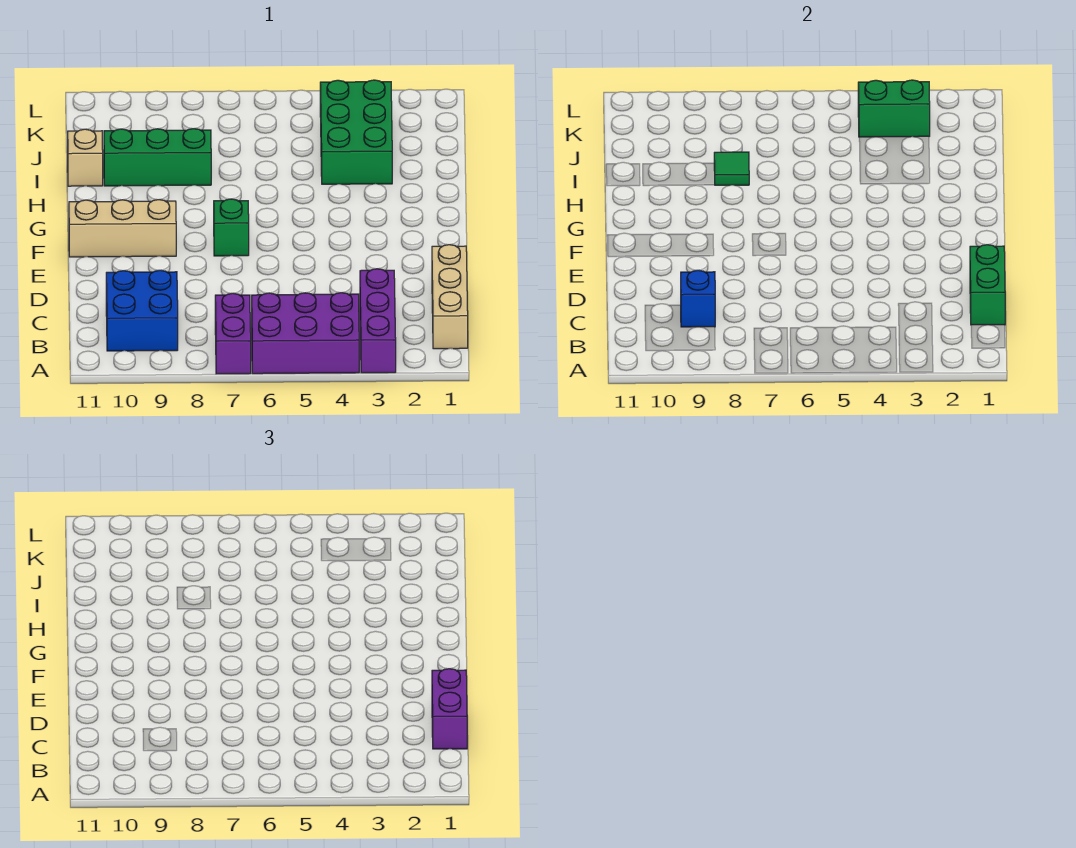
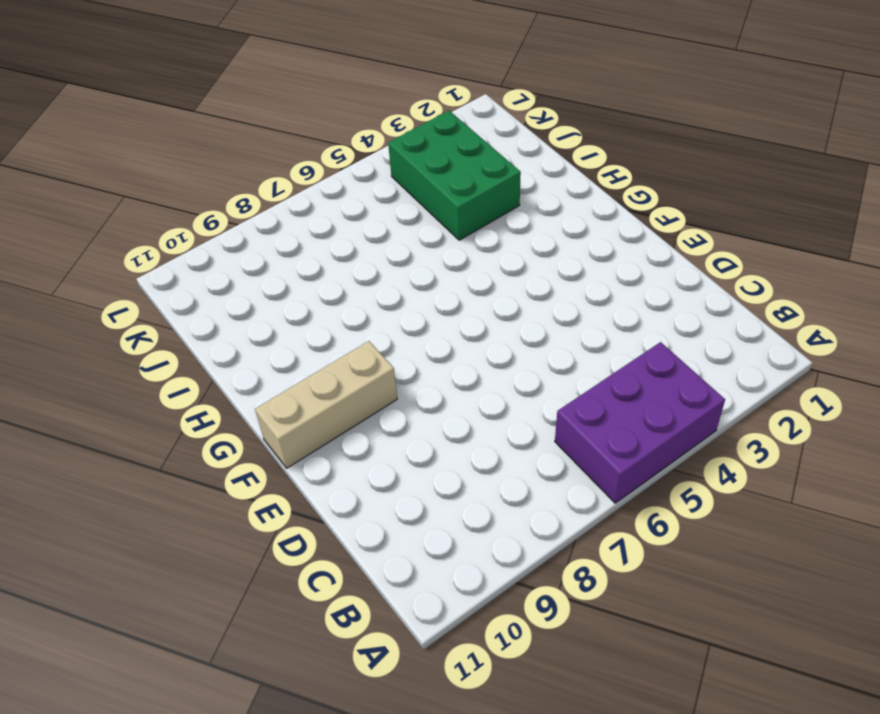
none -> purple 1x3 brick [360,269,396,373]
none -> purple 1x2 brick [215,293,251,374]
none -> tan 1x3 brick [432,245,468,349]

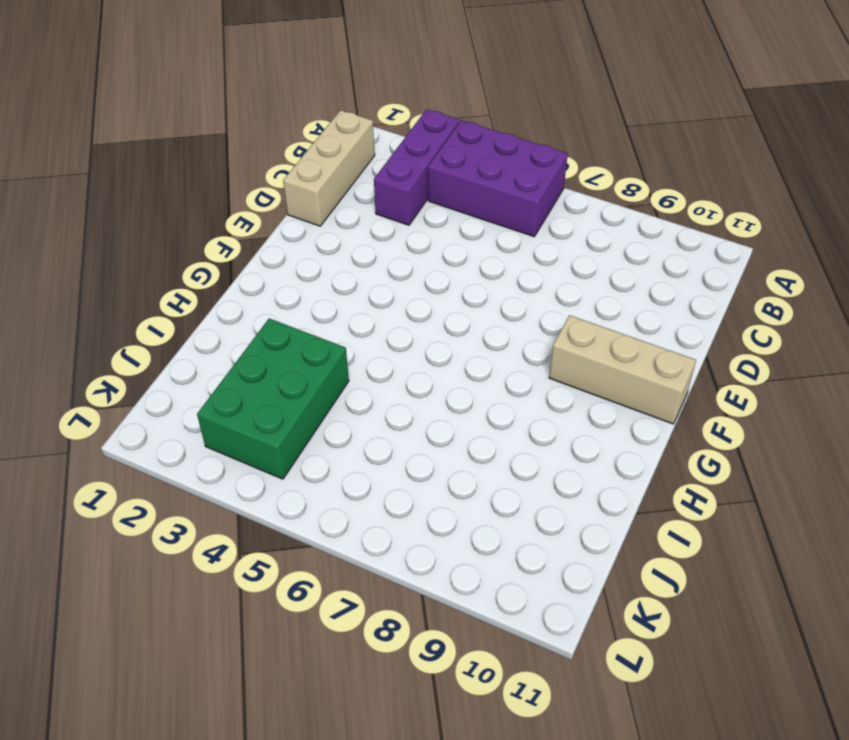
none -> purple 1x2 brick [215,293,251,374]
none -> blue 2x2 brick [106,270,178,351]
none -> green 1x1 brick [214,199,249,256]

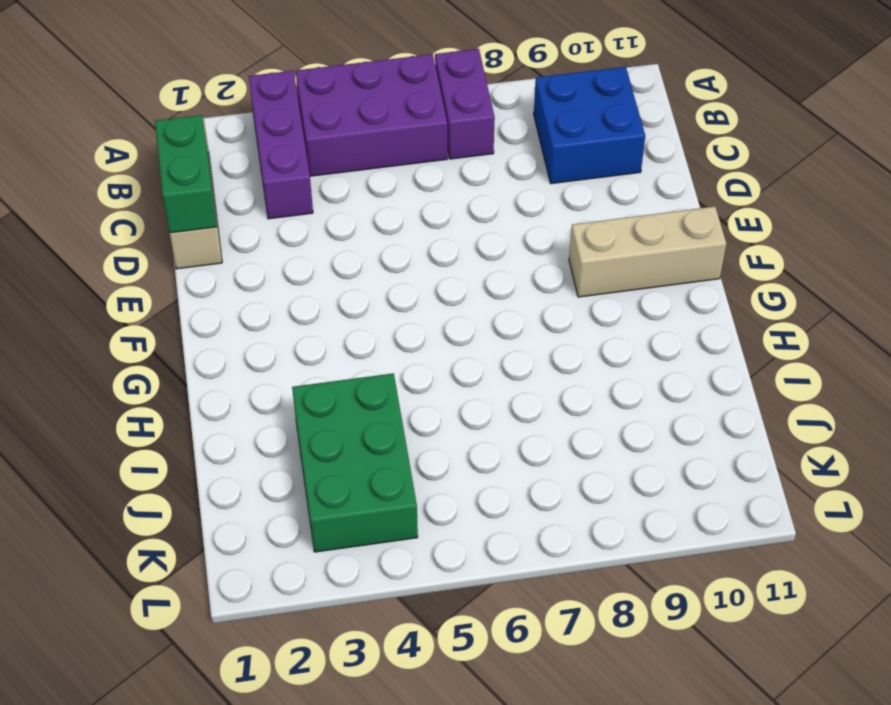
none -> green 1x1 brick [214,199,249,256]
none -> green 1x3 brick [104,129,211,186]
none -> tan 1x1 brick [68,129,103,186]

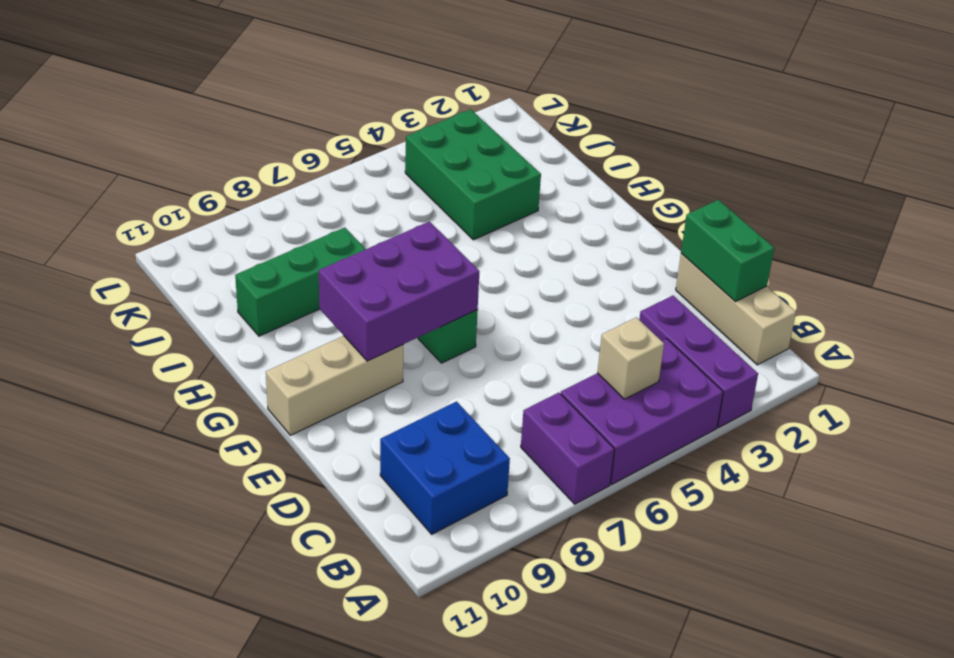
tan 1x1 brick [597,317,664,399] -> tan 1x1 brick moved to [68,129,103,186]
purple 2x3 brick [319,222,479,361] -> none
none -> blue 1x1 brick [681,270,715,327]
none -> green 1x1 tile [714,152,749,185]
none -> green 1x2 brick [858,80,930,137]

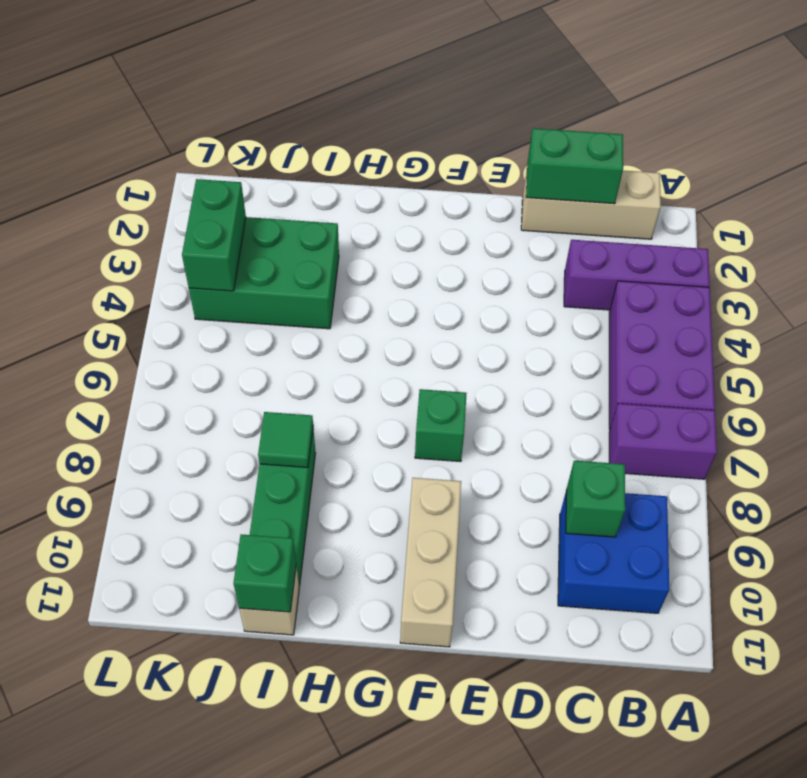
green 1x1 brick [566,461,625,537] -> blue 1x1 brick [681,270,715,327]
green 1x1 brick [234,534,296,612] -> none
none -> purple 1x2 brick [432,669,467,749]

